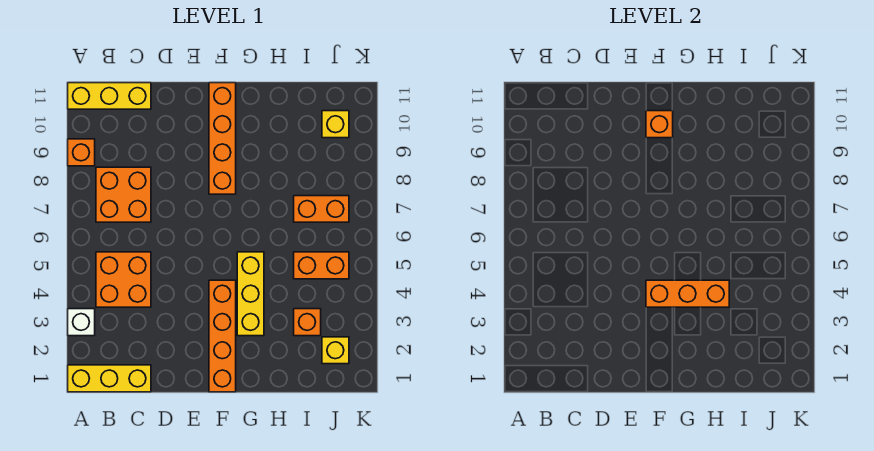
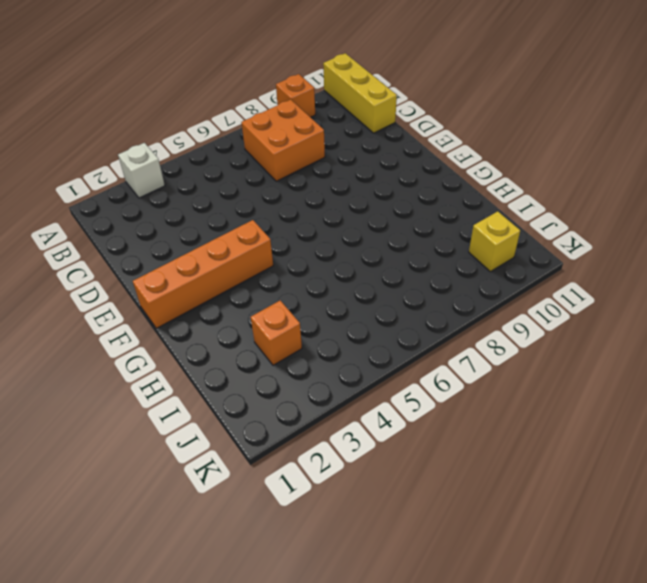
none -> yellow 1x3 brick [68,365,151,392]
none -> orange 2x2 brick [96,252,151,307]
none -> orange 1x4 brick [209,83,236,194]

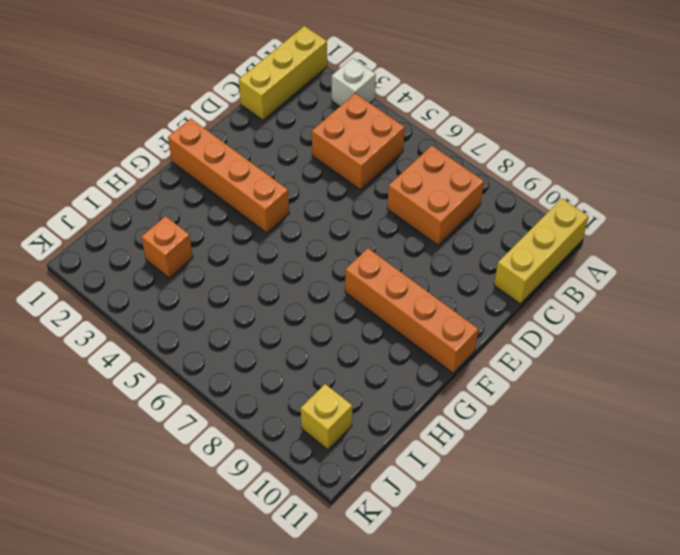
none -> orange 1x1 brick [68,139,95,166]
none -> yellow 1x3 brick [237,252,264,336]
none -> orange 1x2 brick [294,252,349,279]

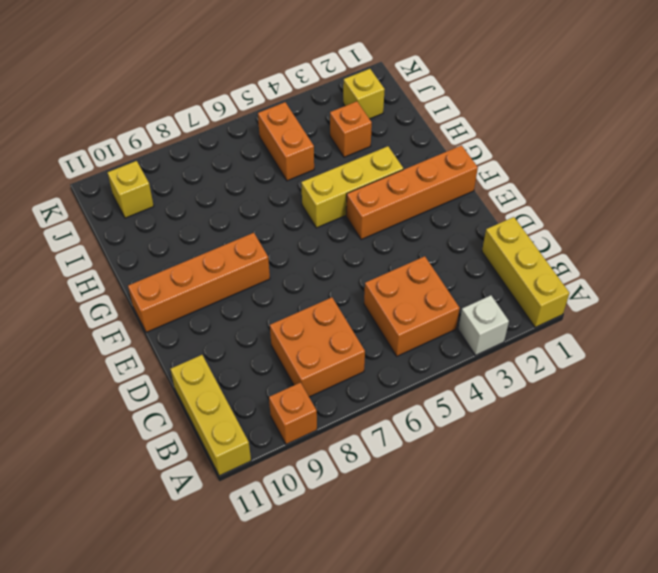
none -> orange 1x2 brick [294,196,349,222]
none -> orange 1x3 brick [646,280,729,307]
none -> orange 1x1 brick [646,111,673,138]

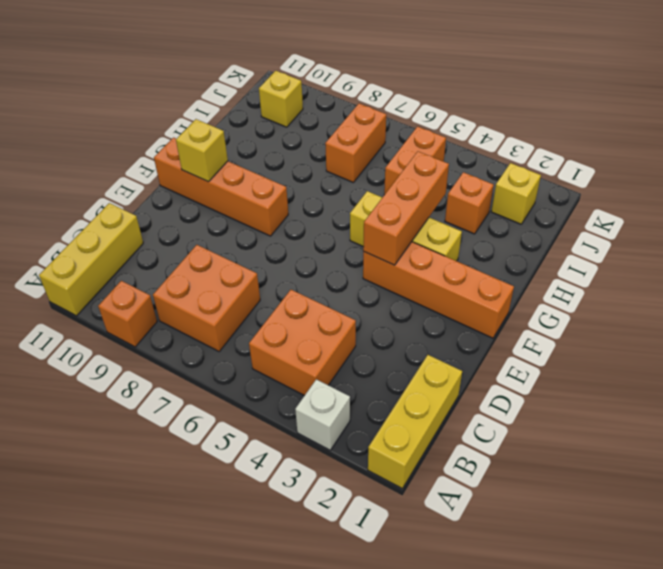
yellow 1x1 brick [176,119,228,182] -> orange 1x1 brick [646,111,673,138]

